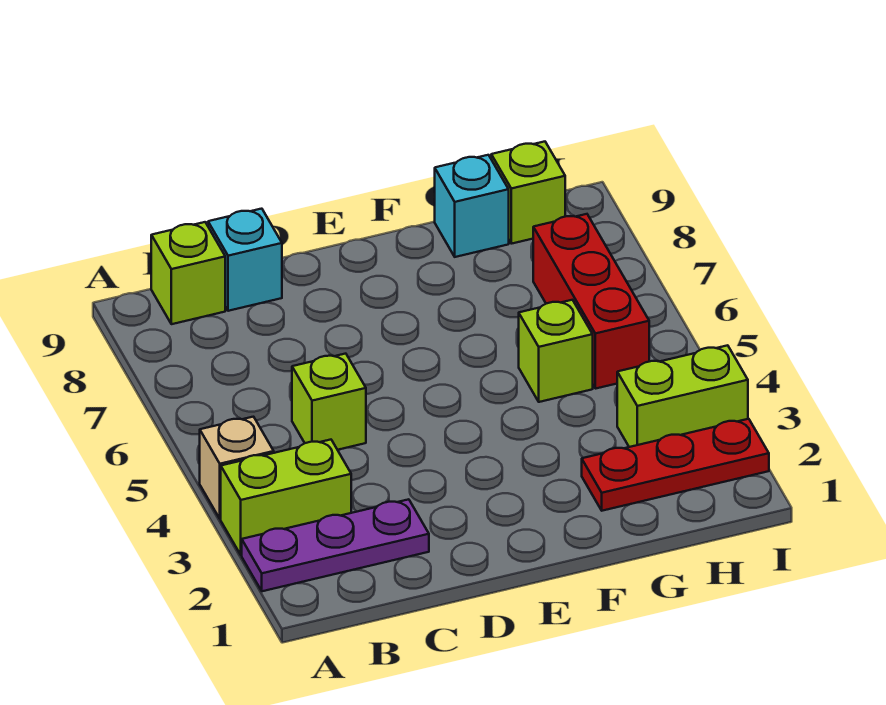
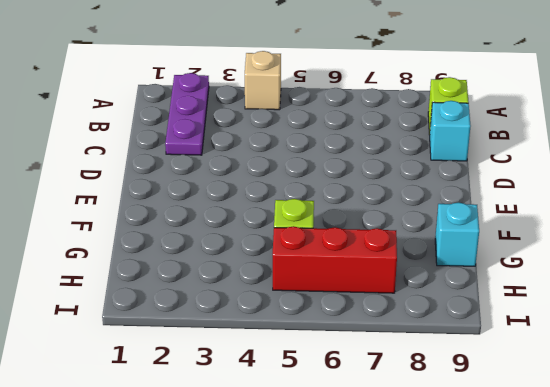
none -> lime 1x2 brick [221,440,351,555]
none -> lime 1x1 brick [292,354,366,450]
none -> red 1x3 plate [582,419,769,511]

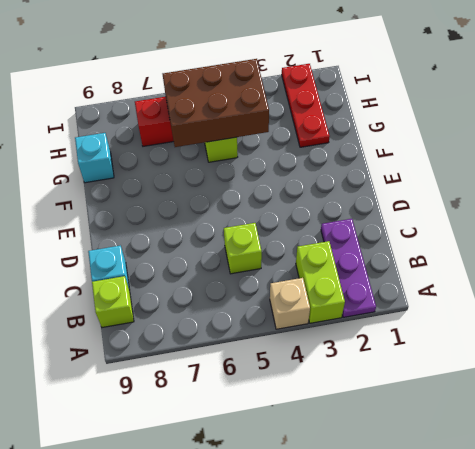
brown 2x3 brick [163,59,269,147] -> none
none -> lime 1x2 brick [617,345,748,447]
none -> lime 1x1 brick [491,142,565,244]

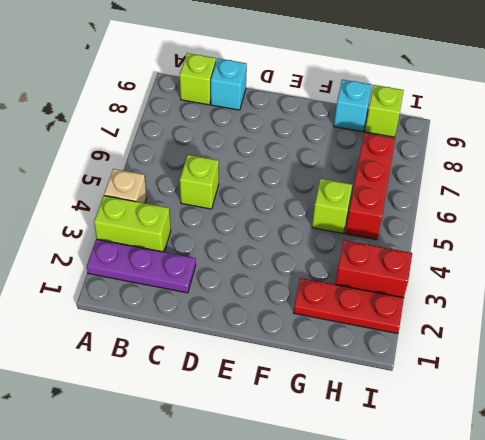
red 1x2 brick [335,240,412,298] -> lime 1x2 brick [617,345,748,447]

